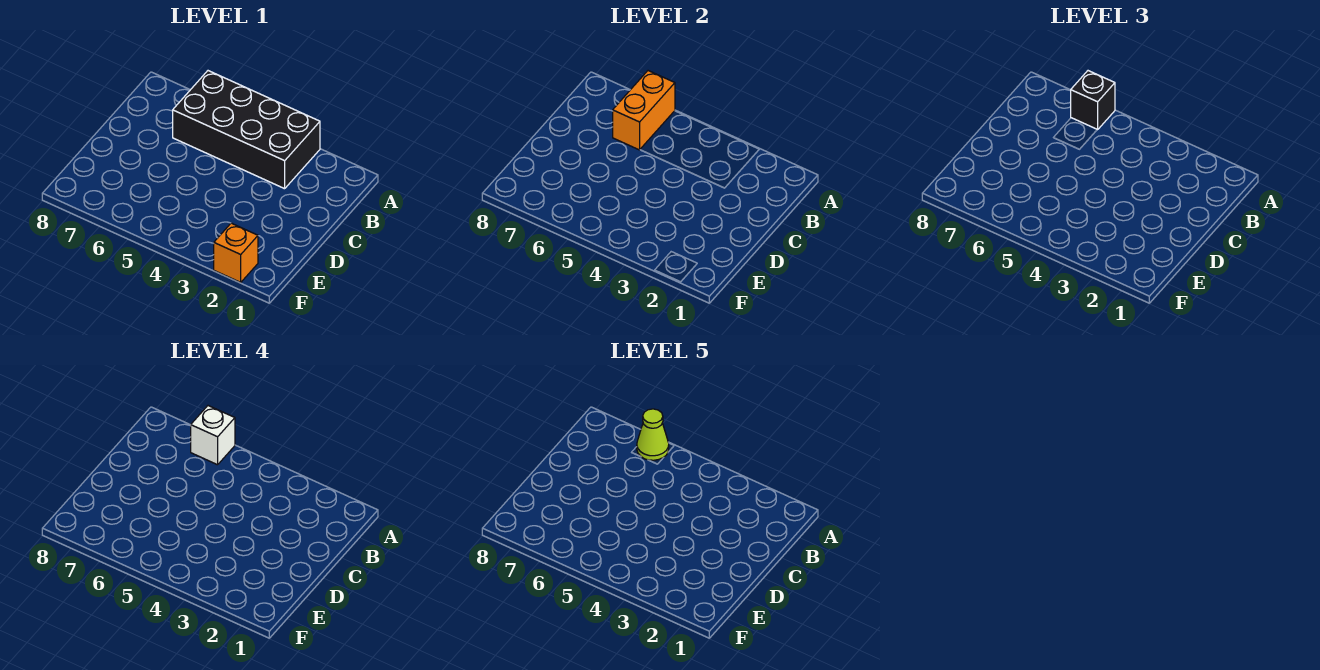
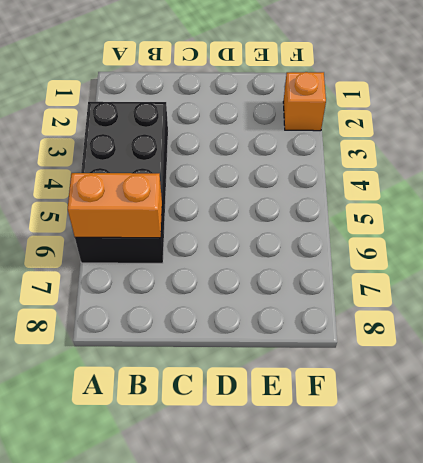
none -> black 1x1 brick [1071,71,1115,130]
none -> white 1x1 brick [191,406,235,465]

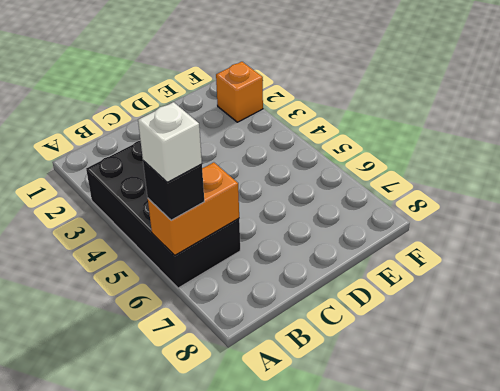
none -> lime 1x1 cone [637,409,669,460]

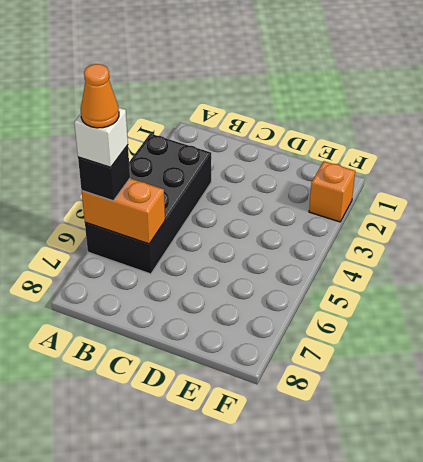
orange 1x1 cone [81,64,119,128] -> lime 1x1 cone [637,409,669,460]

